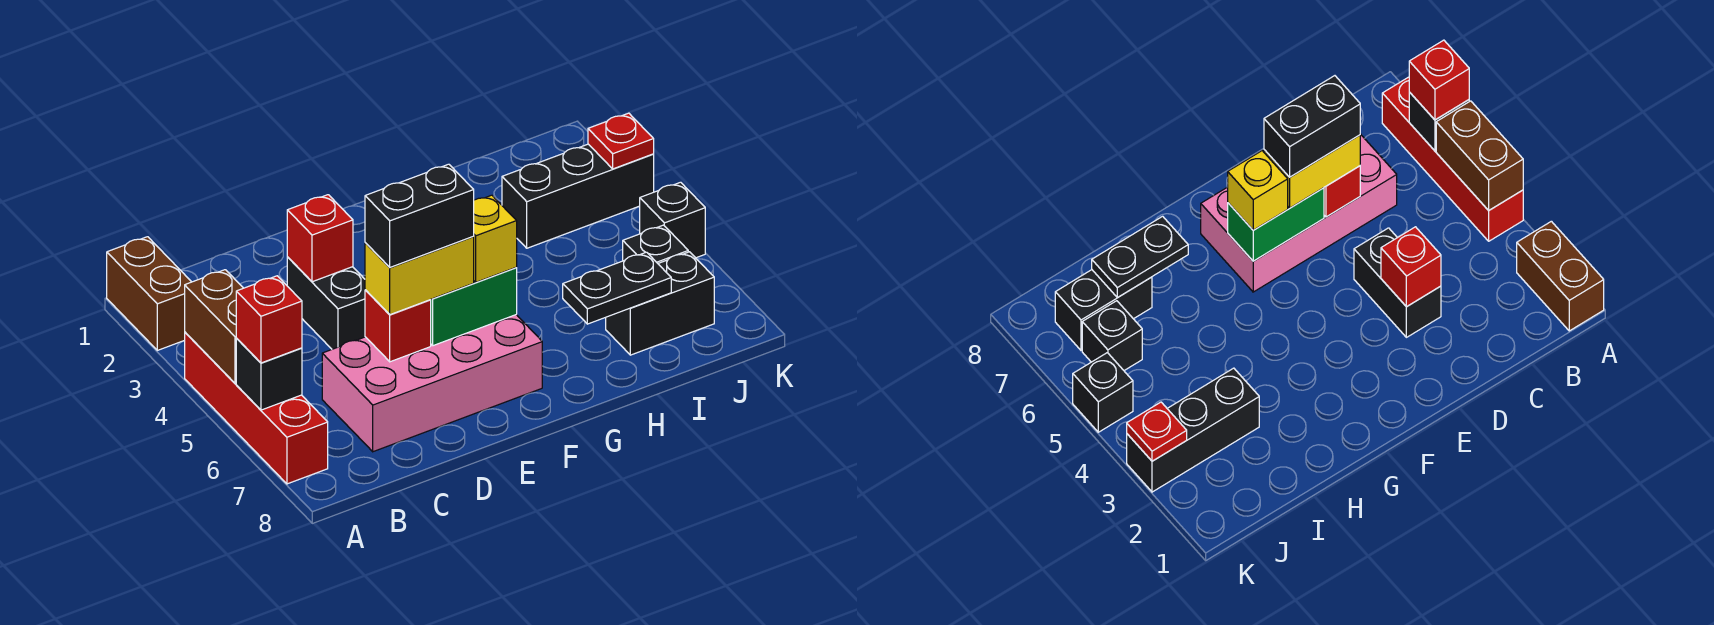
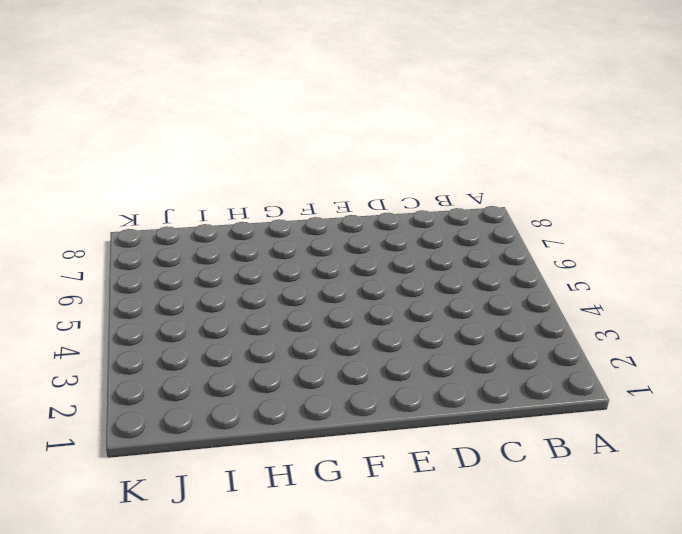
none -> brown 1x2 brick [107,237,191,350]
none -> red 1x4 brick [185,332,328,484]
none -> pink 2x4 brick [322,315,542,452]

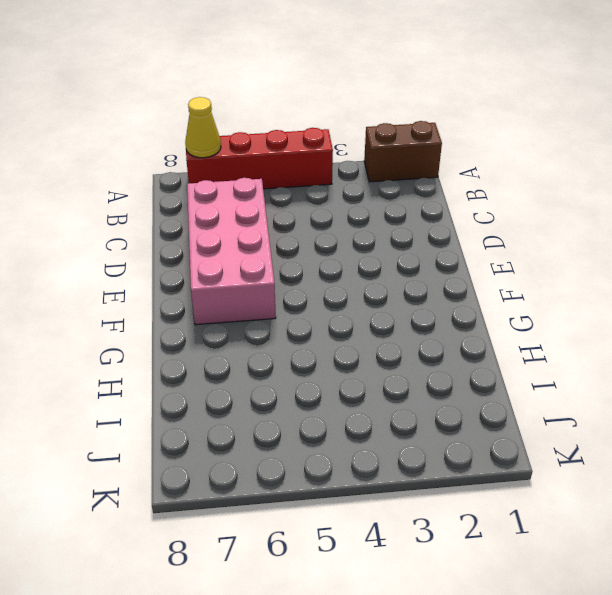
yellow 1x1 cone [185,97,221,158] -> none
none -> black 1x2 brick [287,257,365,349]
none -> black 1x3 brick [502,144,654,248]
none -> black 1x2 brick [606,252,714,355]

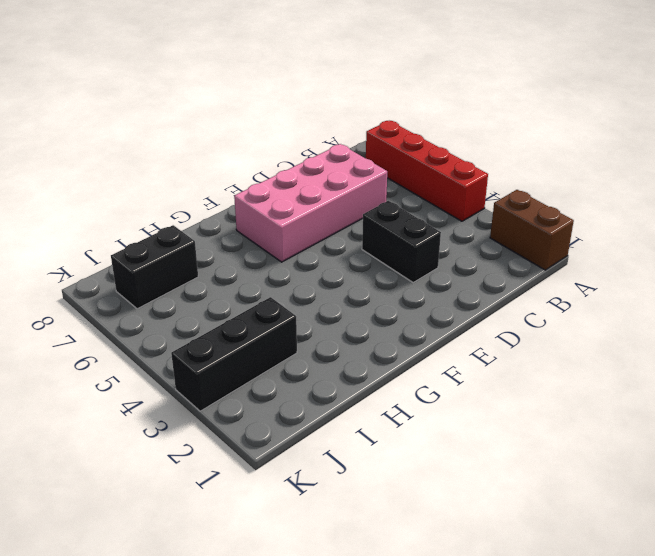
none -> black 1x1 brick [623,225,688,263]
none -> black 1x1 brick [639,182,705,258]
none -> brown 1x2 brick [185,270,243,383]

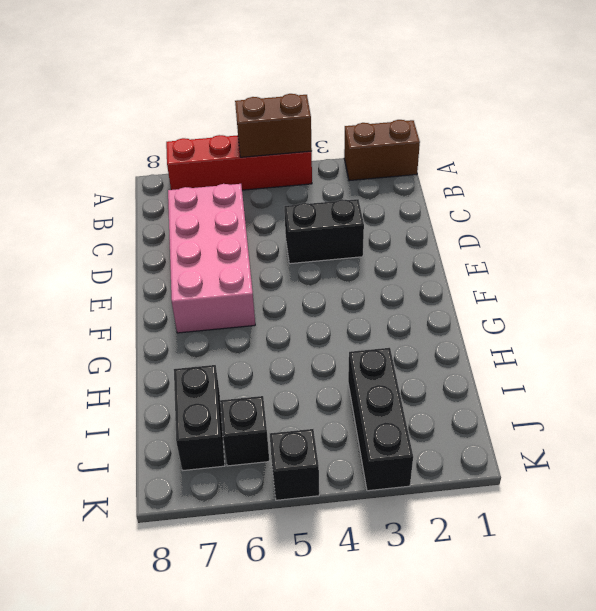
none -> black 1x1 brick [236,338,302,410]
none -> red 1x1 brick [287,195,353,282]
none -> red 1x1 brick [365,290,431,362]

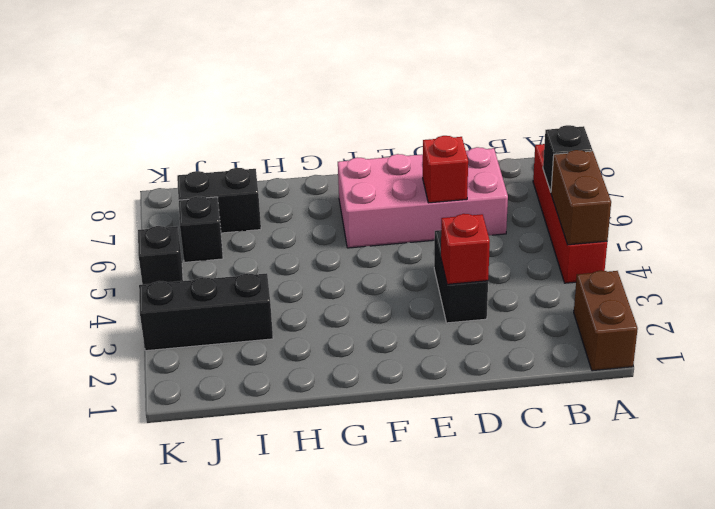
none -> green 1x2 brick [431,268,517,346]
none -> black 1x2 plate [563,252,671,324]
none -> red 1x1 plate [588,113,654,169]

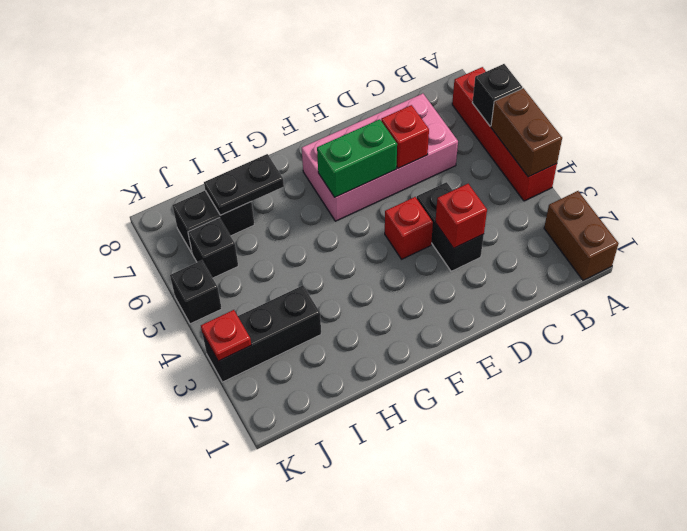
red 1x1 brick [385,197,433,259] -> red 1x1 brick moved to [236,276,302,363]
none -> yellow 1x2 brick [365,237,474,315]
none -> yellow 1x1 brick [473,195,517,282]
none -> black 1x2 brick [365,164,474,267]

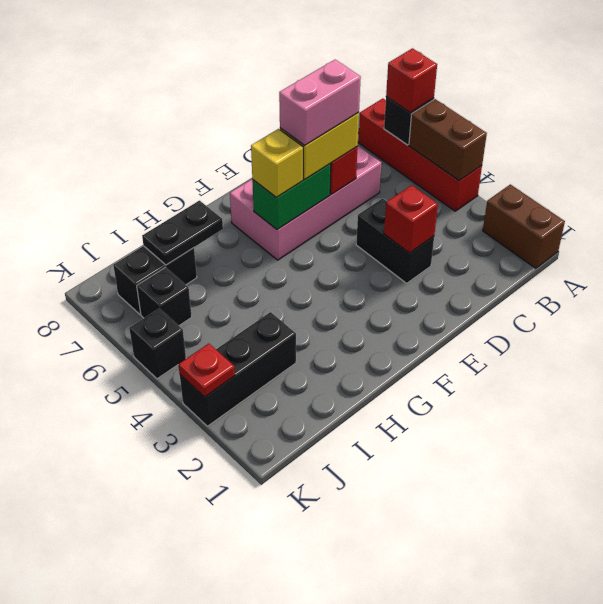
pink 1x2 brick [279,60,361,145] -> black 1x2 brick [365,164,474,267]

